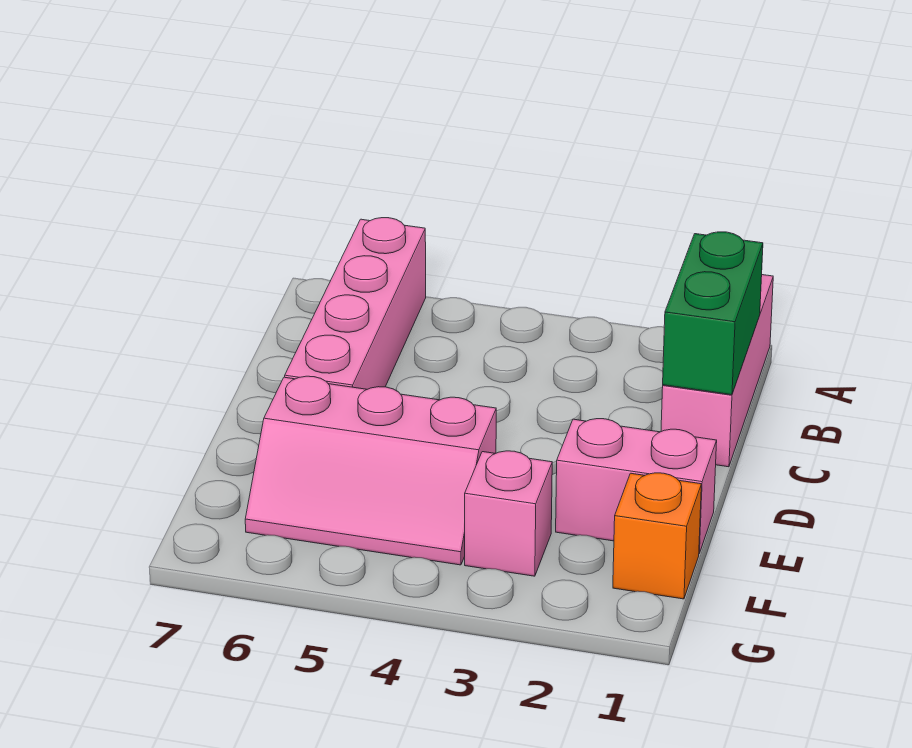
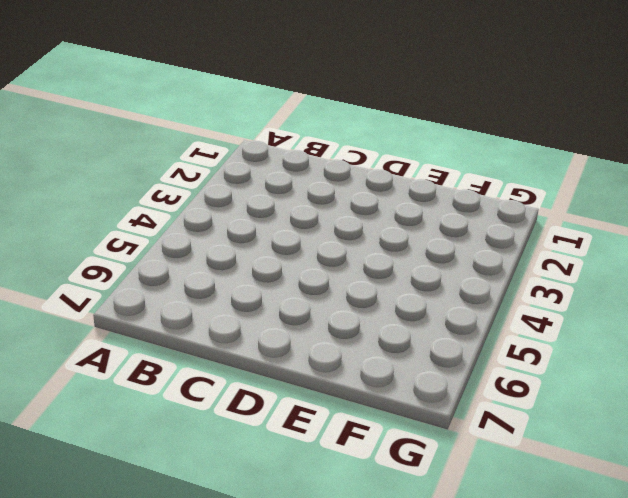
none -> pink 1x3 brick [661,275,773,467]
none -> pink 1x4 brick [285,218,426,389]

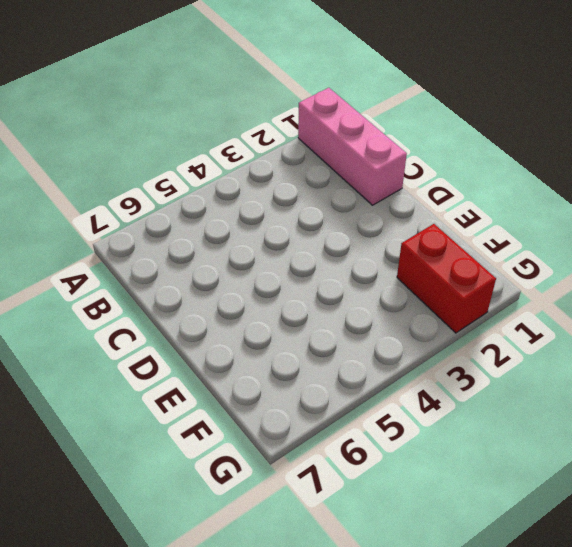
red 1x2 brick [397,224,496,333] -> none
none -> pink 1x4 brick [285,218,426,389]
none -> pink 1x2 brick [556,419,717,553]

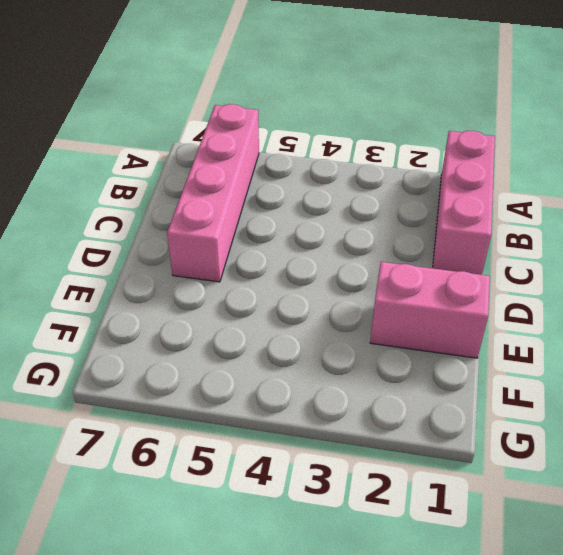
none -> pink 2x3 slope [245,376,496,565]
none -> orange 1x1 brick [613,473,701,599]

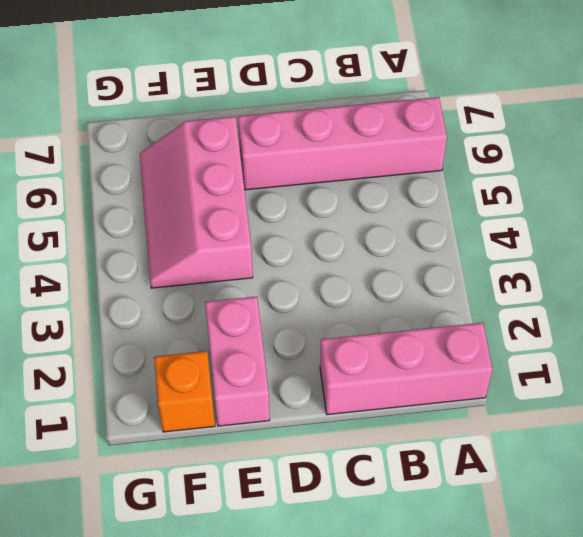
none -> pink 1x1 brick [465,451,552,576]
none -> green 1x2 brick [663,232,763,395]

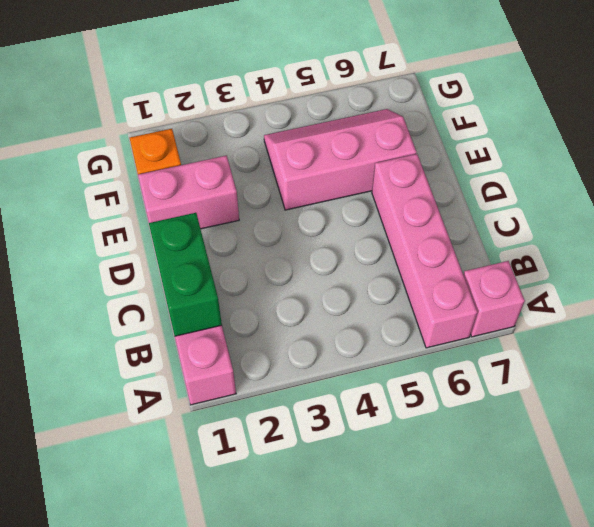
pink 1x1 brick [463,261,525,337] -> pink 1x1 brick moved to [465,451,552,576]

